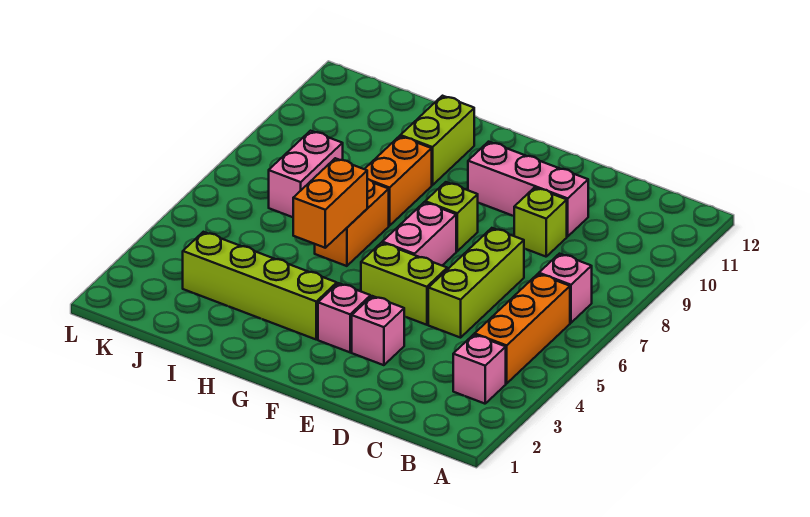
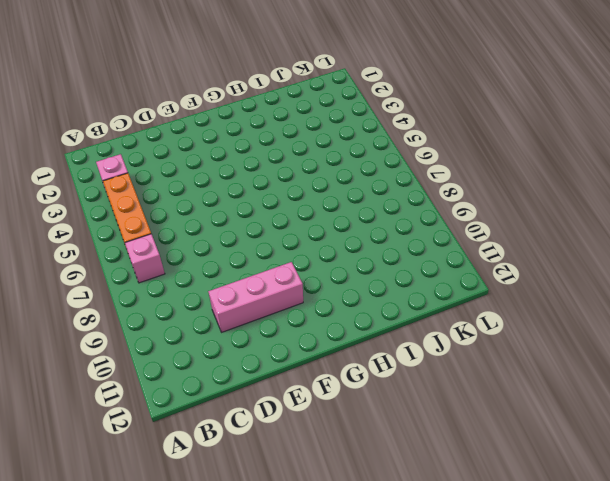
none -> lime 1x3 brick [428,228,524,338]
none -> lime 1x1 brick [514,187,567,257]
none -> pink 1x1 brick [352,296,404,365]

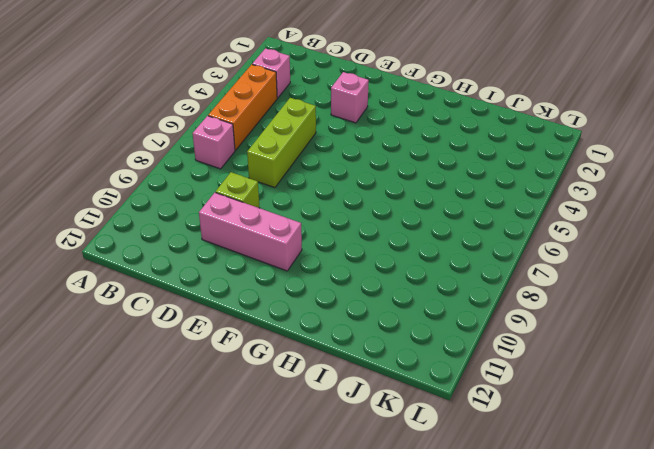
none -> lime 1x2 brick [361,243,447,325]
none -> pink 1x1 brick [318,283,371,352]
none -> pink 1x2 brick [382,202,456,265]

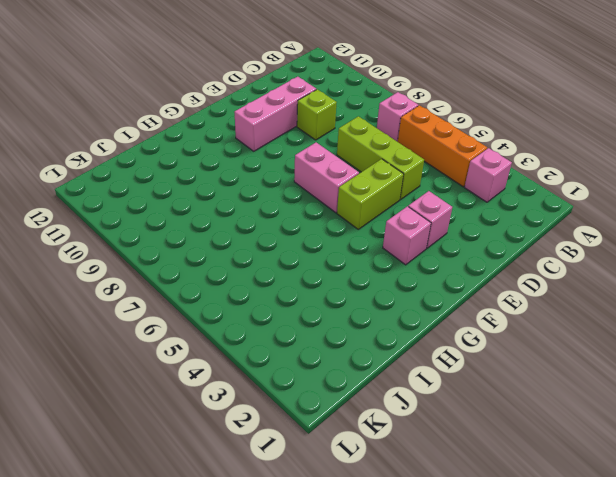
none -> lime 1x1 brick [425,182,478,251]
none -> lime 1x4 brick [183,232,337,339]
none -> orange 1x2 brick [315,179,389,266]

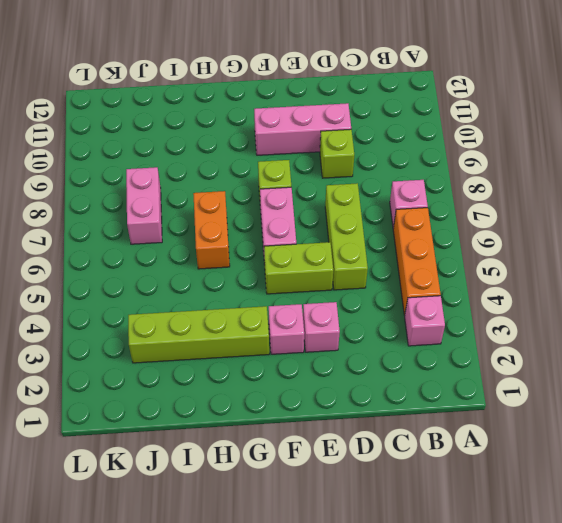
none -> orange 1x2 brick [365,136,432,226]
none -> lime 1x2 brick [400,96,474,185]
none -> orange 1x2 brick [293,158,367,248]

